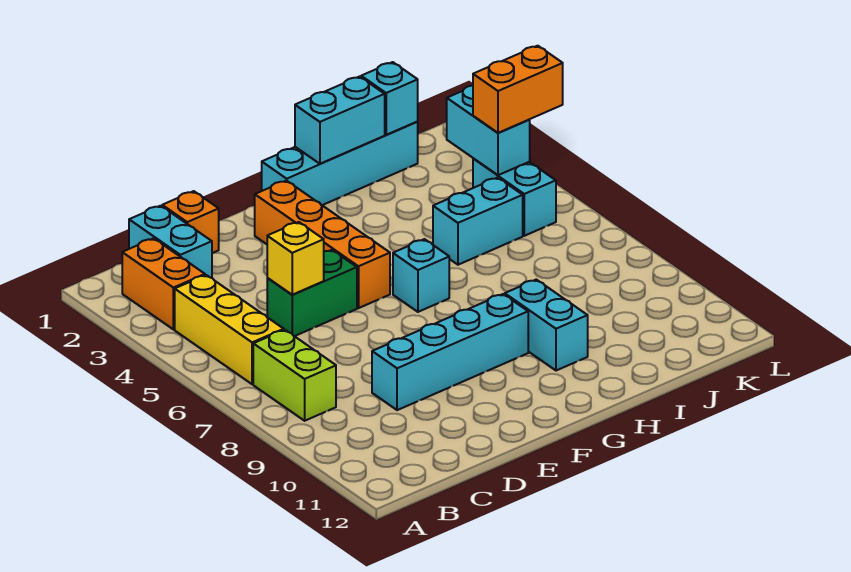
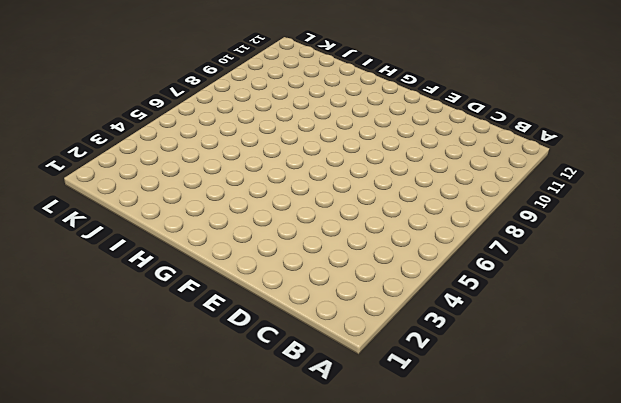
none -> orange 1x2 brick [122,238,205,329]
none -> yellow 1x3 brick [175,275,284,384]
none -> lime 1x2 brick [253,330,336,421]

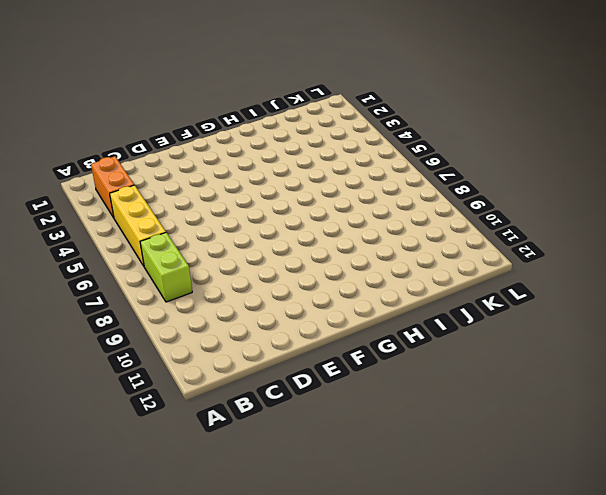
none -> cyan 1x2 brick [129,206,212,278]
none -> orange 1x1 brick [162,191,219,253]
none -> green 1x2 brick [267,250,357,336]

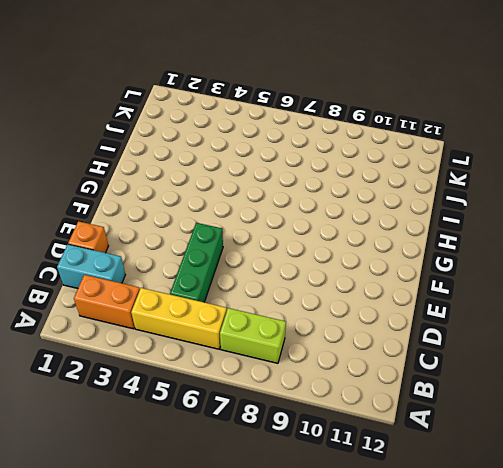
green 1x3 brick [170,223,223,302] -> green 1x2 brick [267,250,357,336]
none -> cyan 1x4 brick [372,294,528,410]
none -> orange 1x4 brick [255,180,390,308]
none -> cyan 1x4 brick [262,122,418,205]

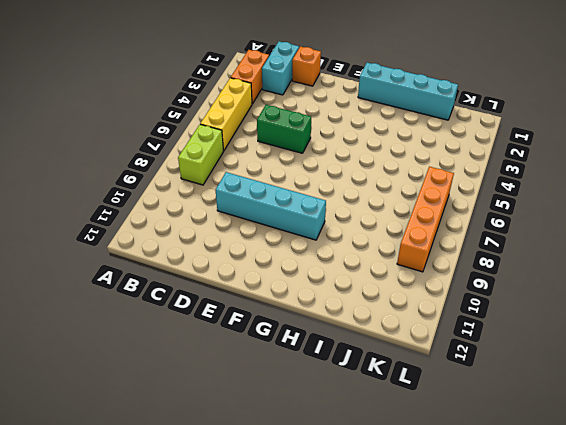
orange 1x4 brick [397,167,454,272] -> orange 1x4 brick moved to [255,180,390,308]
none -> cyan 1x1 brick [393,239,449,312]
none -> cyan 1x2 brick [505,280,588,371]
none -> cyan 1x2 brick [433,177,523,265]

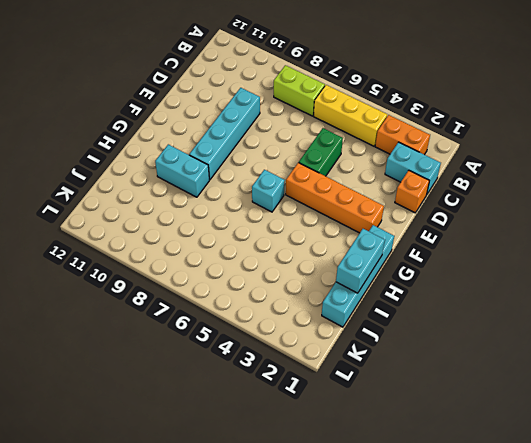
none -> cyan 1x2 brick [433,177,523,265]
none -> cyan 1x2 brick [473,159,556,236]
none -> yellow 1x1 brick [267,222,324,295]

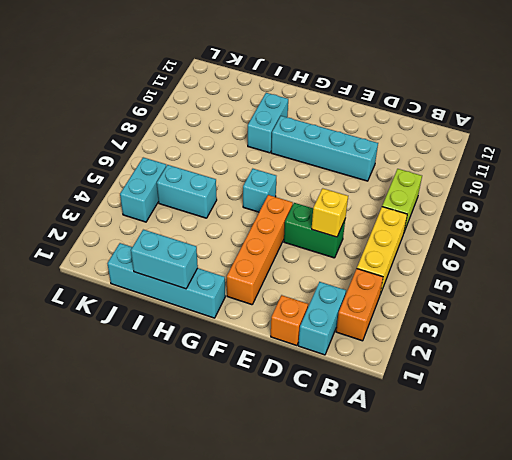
none -> cyan 1x1 brick [361,62,418,135]
none -> cyan 1x2 brick [447,85,530,175]
none -> orange 1x2 brick [473,46,563,133]

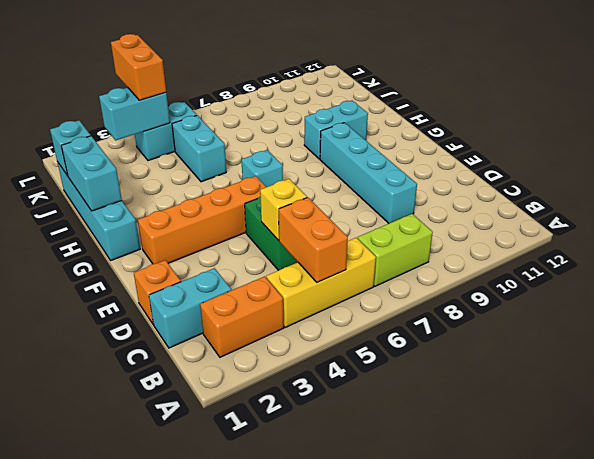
orange 1x2 brick [279,198,348,282] -> none

